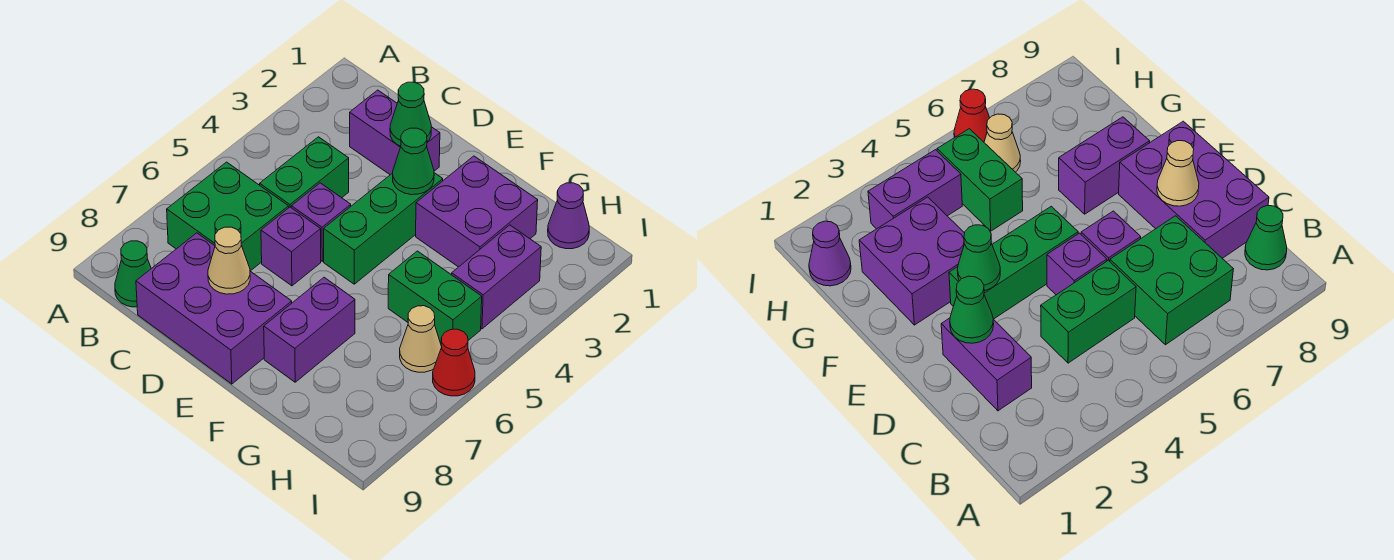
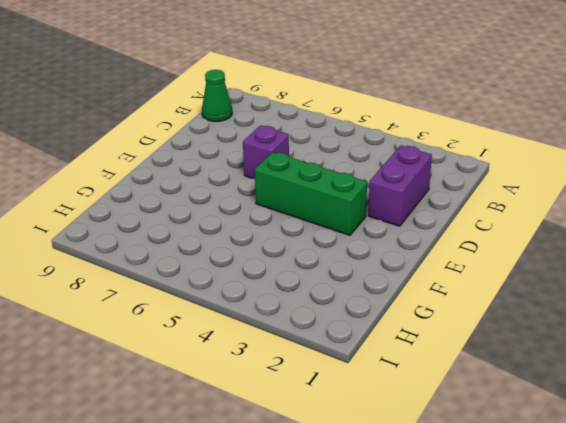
none -> green 2x2 brick [167,162,289,271]
none -> green 1x2 brick [260,137,349,207]
none -> purple 2x3 brick [136,233,292,384]

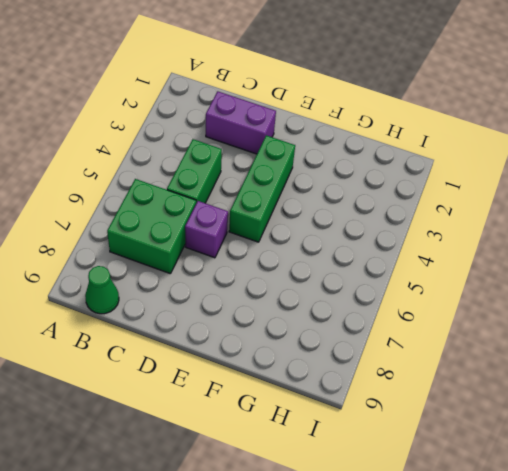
none -> purple 2x3 brick [136,233,292,384]
none -> purple 1x1 brick [291,183,351,261]
none -> purple 2x2 brick [416,156,538,267]

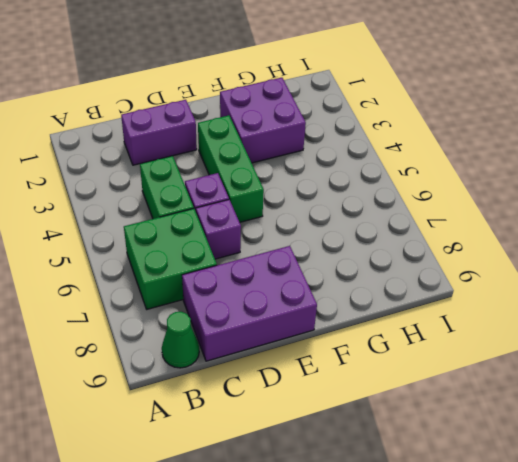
none -> purple 1x2 brick [264,278,355,382]
none -> green 1x2 brick [388,251,482,346]
none -> purple 1x1 cone [548,183,589,249]

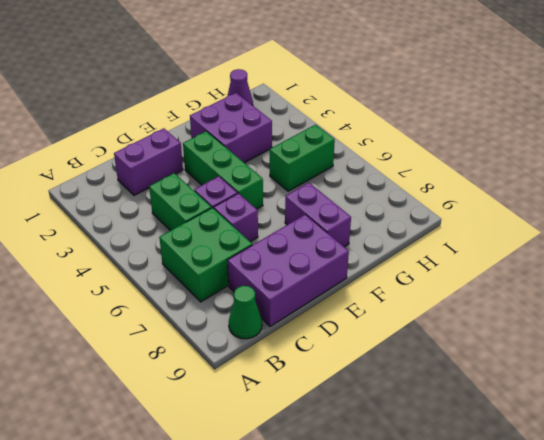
none -> purple 1x2 brick [452,225,541,329]
none -> tan 1x1 cone [400,306,442,372]
none -> red 1x1 cone [433,329,475,396]

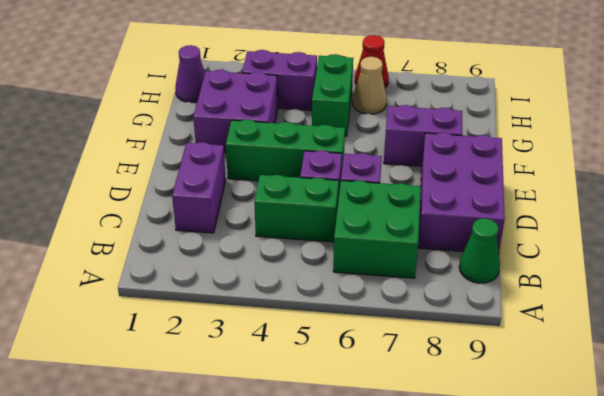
none -> green 1x1 cone [390,82,431,146]
none -> tan 1x1 cone [208,227,250,294]
none -> green 1x1 cone [393,128,434,195]

